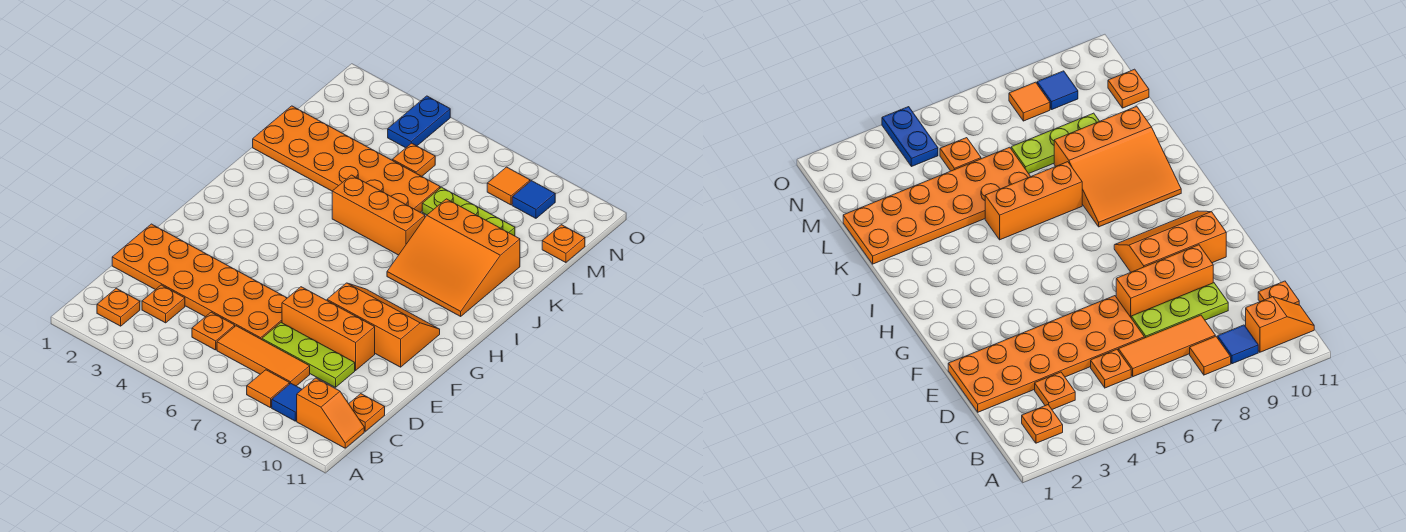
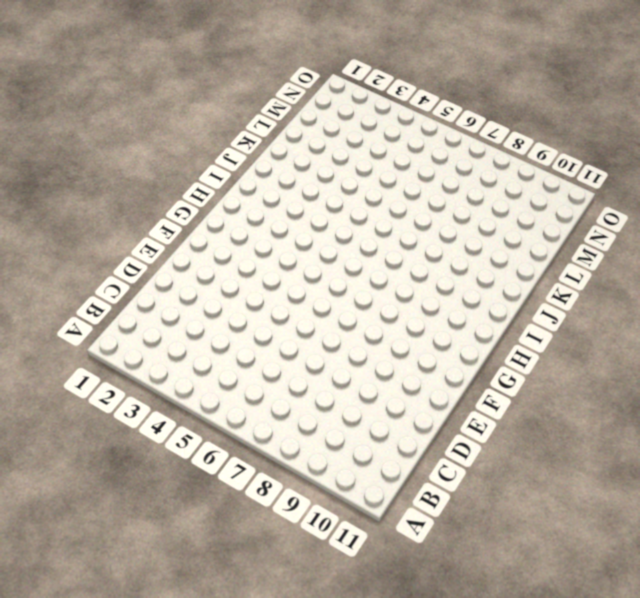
none -> orange 1x1 plate [97,288,140,326]
none -> orange 1x1 tile [247,370,290,408]
none -> blue 1x1 tile [272,384,302,421]

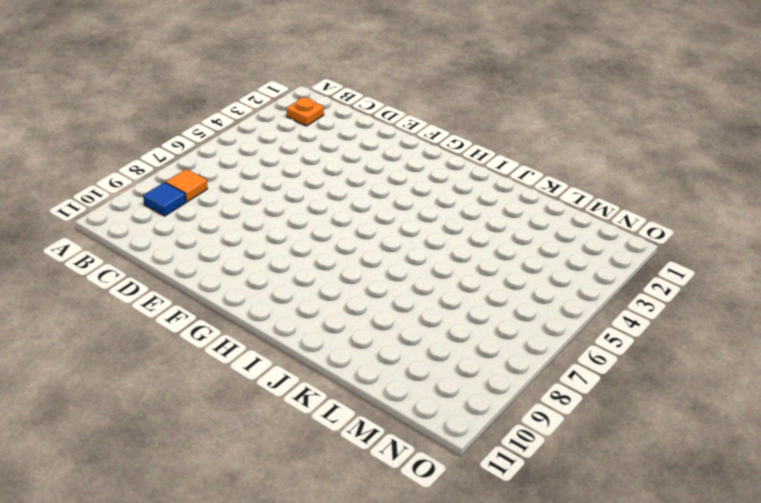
none -> orange 1x2 slope [297,378,364,448]
none -> orange 1x1 plate [142,285,185,323]
none -> orange 1x1 plate [192,312,235,350]

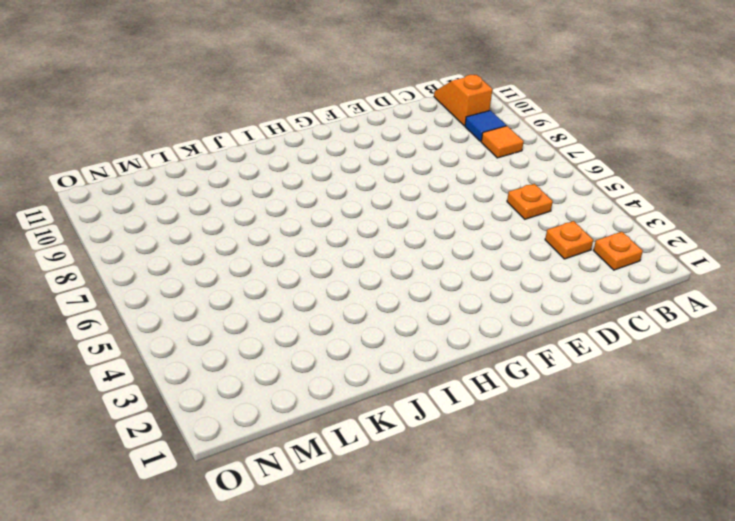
none -> orange 1x3 tile [217,326,310,386]
none -> orange 1x1 plate [349,394,385,431]
none -> orange 2x6 plate [112,224,287,340]

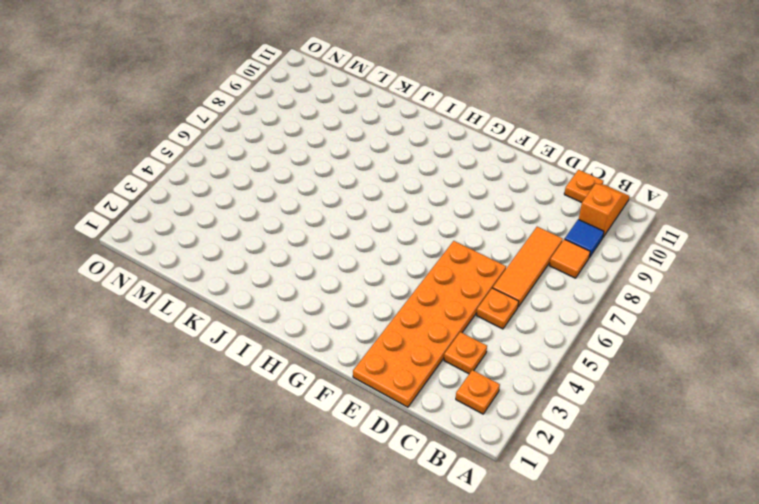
none -> lime 1x3 plate [262,323,355,387]
none -> orange 1x3 brick [282,287,375,370]
none -> orange 2x3 slope [327,283,440,367]

